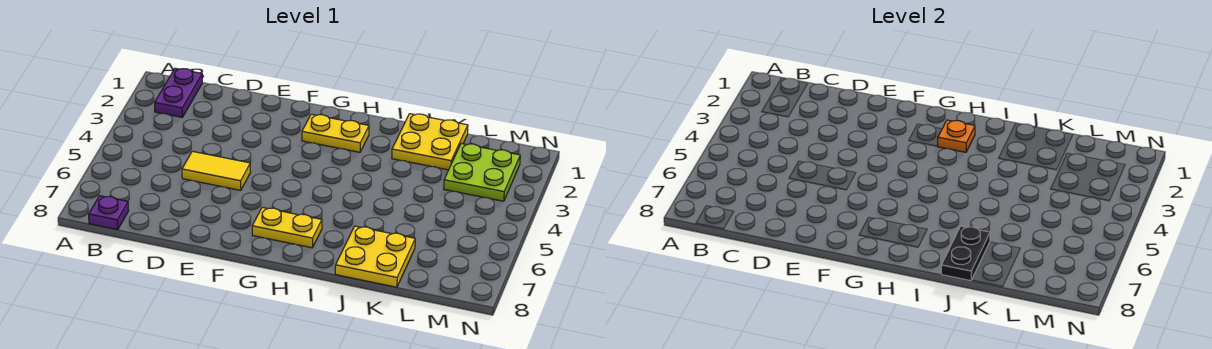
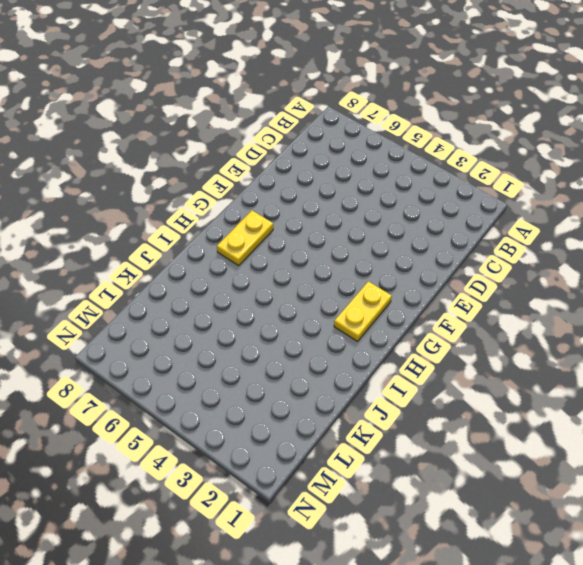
none -> purple 1x2 plate [155,68,202,117]
none -> purple 1x1 plate [89,196,129,230]

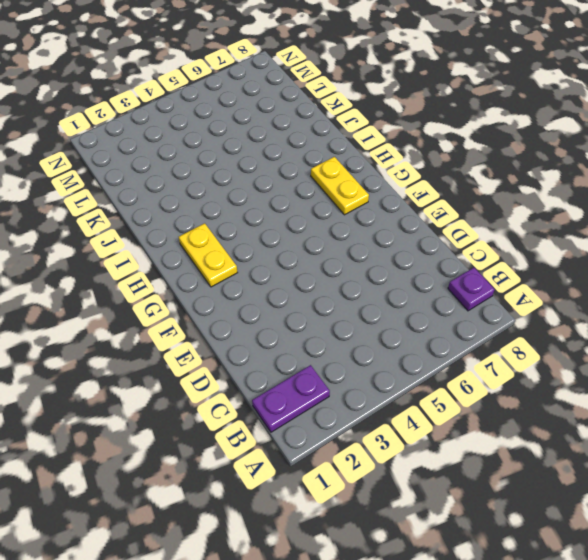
none -> yellow 1x2 tile [182,151,251,190]
none -> yellow 2x2 plate [392,114,468,170]

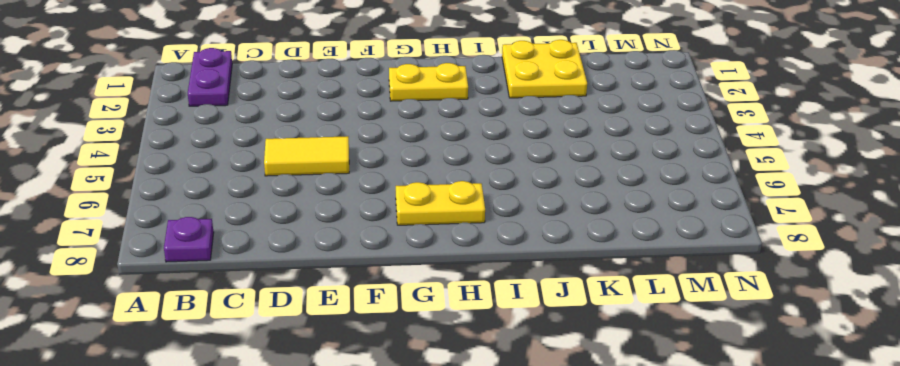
none -> yellow 2x2 plate [335,226,415,287]
none -> lime 2x2 plate [444,144,520,201]

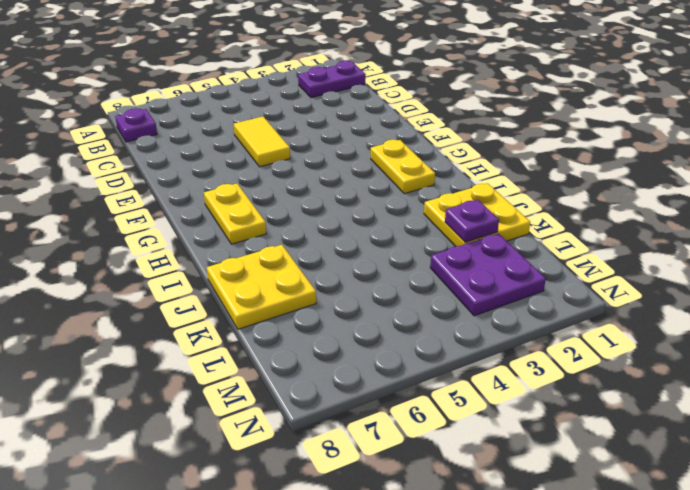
purple 1x1 plate [445,200,499,242] -> none
purple 2x2 plate [430,234,546,316] -> lime 2x2 plate [444,144,520,201]
none -> orange 1x1 plate [937,120,975,152]
none -> black 1x2 plate [941,226,990,281]

